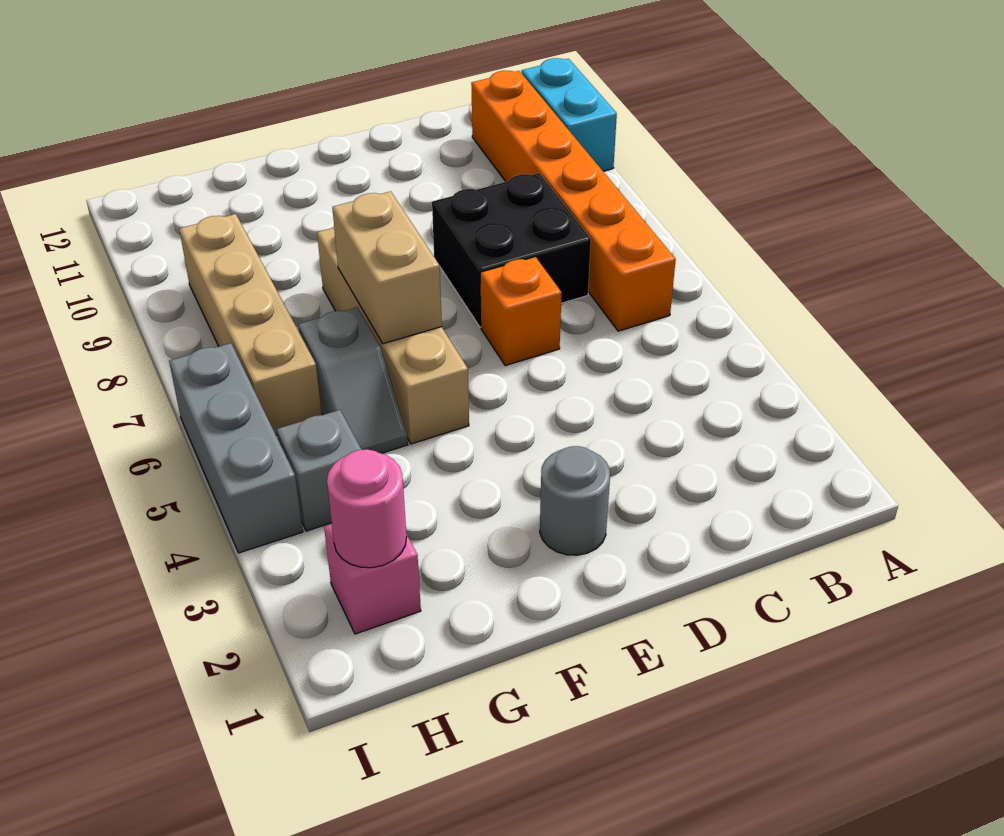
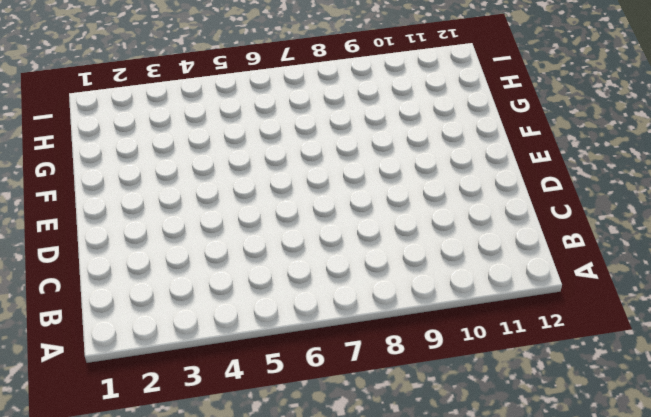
none -> cyan 1x2 brick [522,58,617,172]
none -> orange 1x6 brick [471,71,676,331]
none -> black 2x2 brick [432,173,591,327]

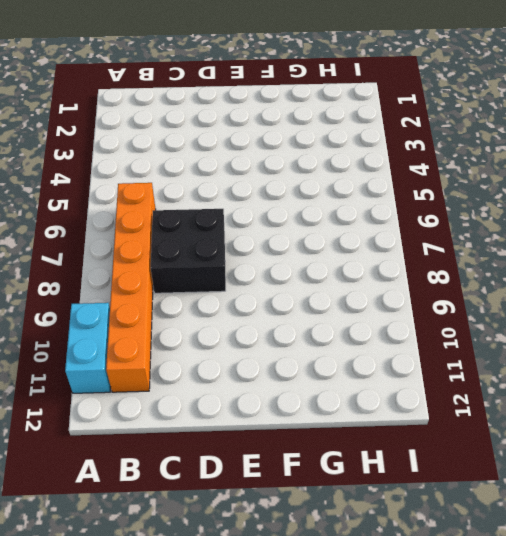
none -> orange 1x1 brick [480,257,562,366]
none -> grey 1x1 round brick [540,446,610,555]
none -> tan 1x4 brick [317,228,469,444]

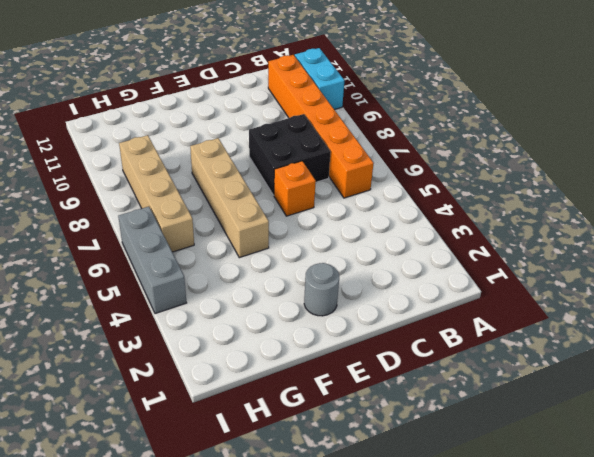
none -> grey 1x2 slope [298,307,408,453]
none -> pink 1x1 brick [324,524,421,634]
none -> grey 1x1 brick [277,410,362,531]

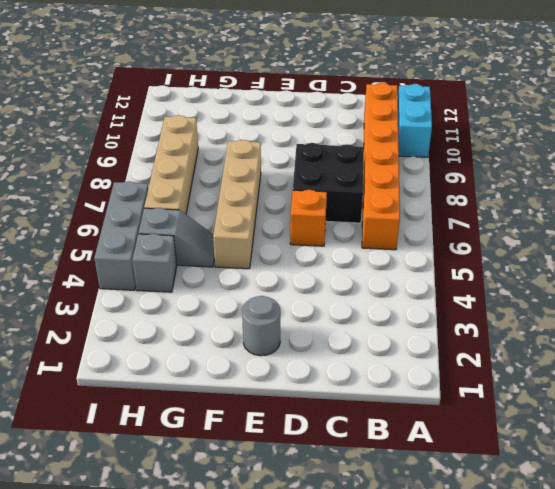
grey 1x2 slope [139,208,214,267] -> grey 1x2 slope turned to [298,307,408,453]
none -> pink 1x1 brick [324,524,421,634]
none -> tan 1x2 brick [332,191,442,344]
none -> pink 1x1 round brick [327,449,407,568]

